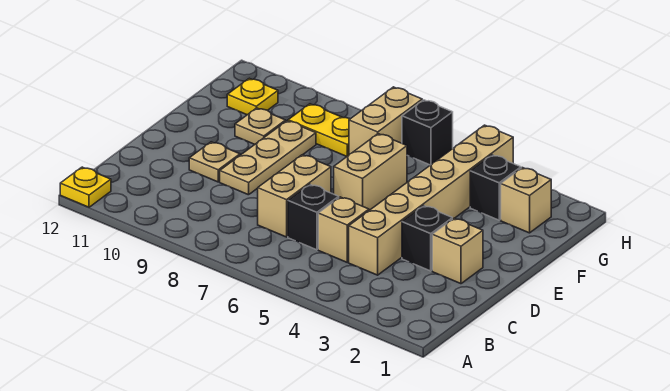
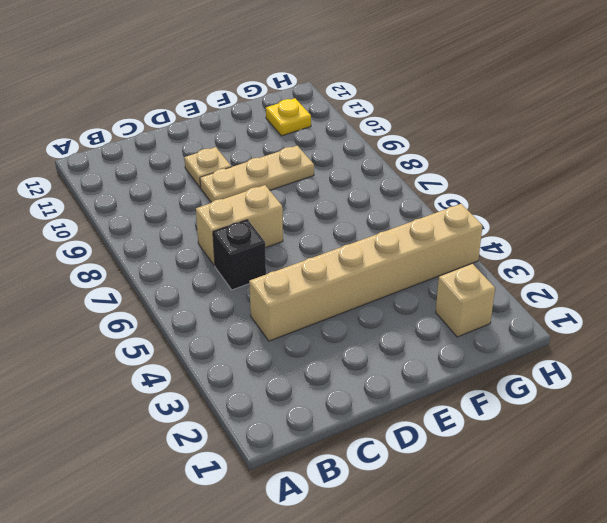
none -> yellow 1x1 plate [60,167,111,207]
none -> tan 1x1 brick [318,197,369,262]
none -> tan 1x1 brick [432,218,483,284]

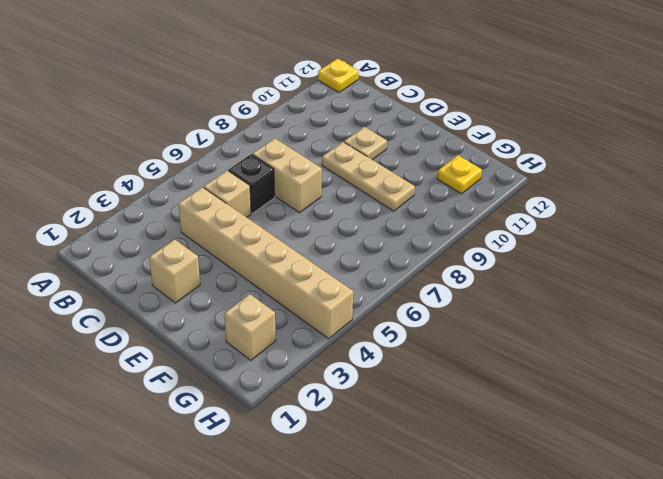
none -> black 1x1 brick [402,206,452,271]
none -> tan 1x2 brick [334,134,407,210]
none -> tan 1x1 plate [235,108,286,145]

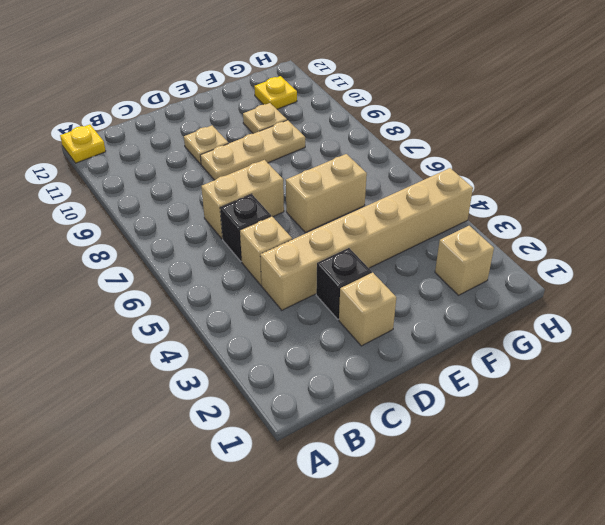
none -> black 1x1 brick [470,155,521,220]
none -> tan 1x2 brick [349,87,422,154]
none -> yellow 1x2 plate [288,104,350,156]

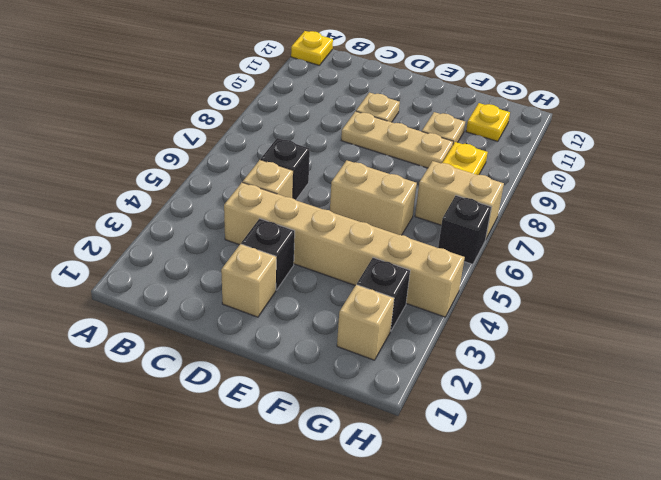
none -> tan 1x2 brick [258,155,331,237]

